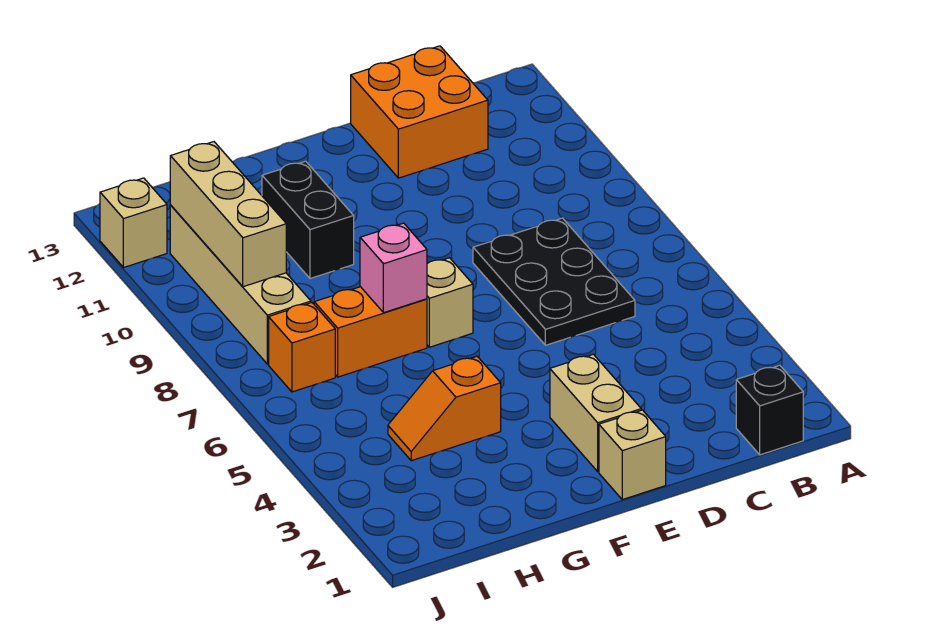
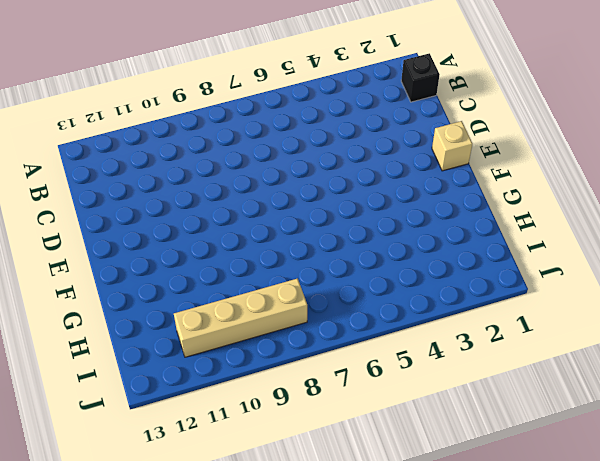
none -> black 2x3 plate [473,218,635,345]
none -> orange 2x2 brick [351,46,488,178]
none -> tan 1x2 brick [550,354,641,472]

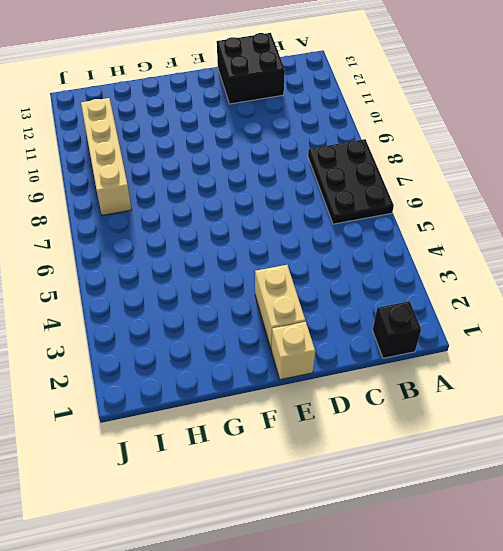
black 2x3 plate [308,139,394,224] -> black 2x3 plate moved to [473,218,635,345]
black 2x2 brick [217,33,285,104] -> orange 2x2 brick [351,46,488,178]
none -> tan 1x1 brick [427,258,473,347]
none -> orange 1x2 slope [388,356,501,461]
none -> orange 1x2 brick [314,287,427,377]

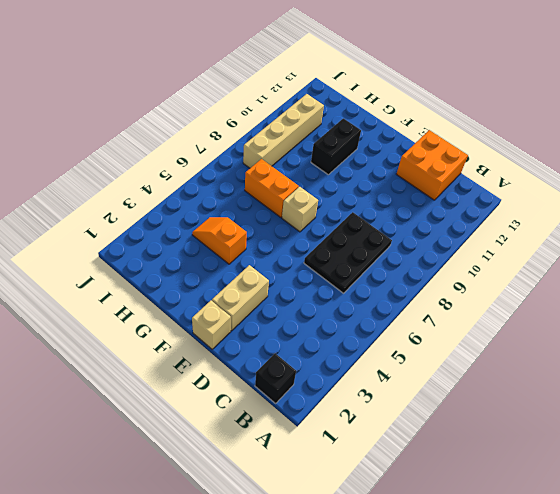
none -> orange 1x1 brick [269,303,335,392]
none -> tan 1x1 brick [100,178,167,268]
none -> pink 1x1 brick [360,223,427,313]

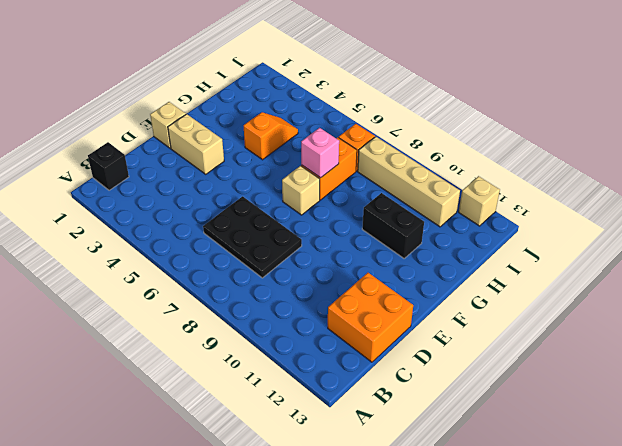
none -> tan 1x3 brick [170,142,286,287]

